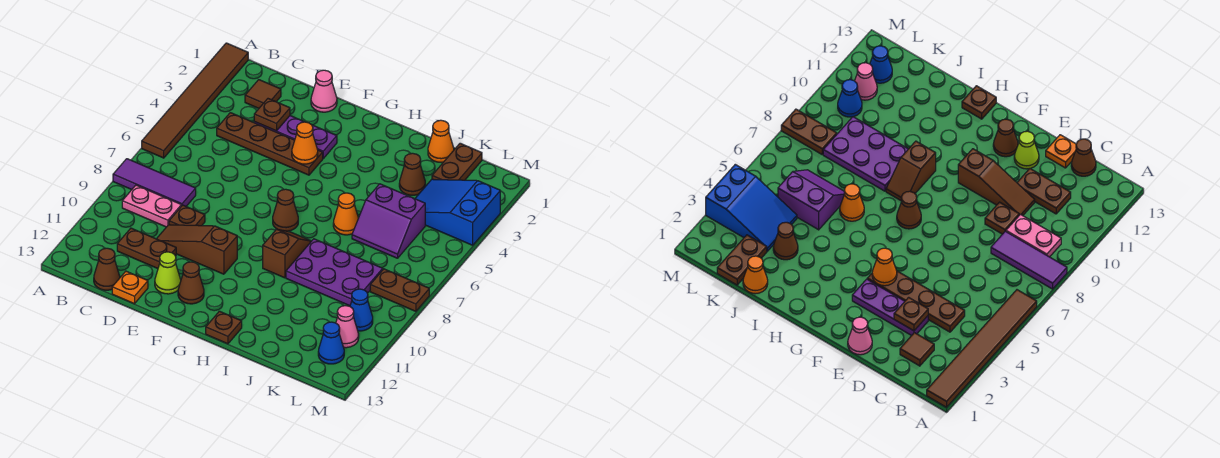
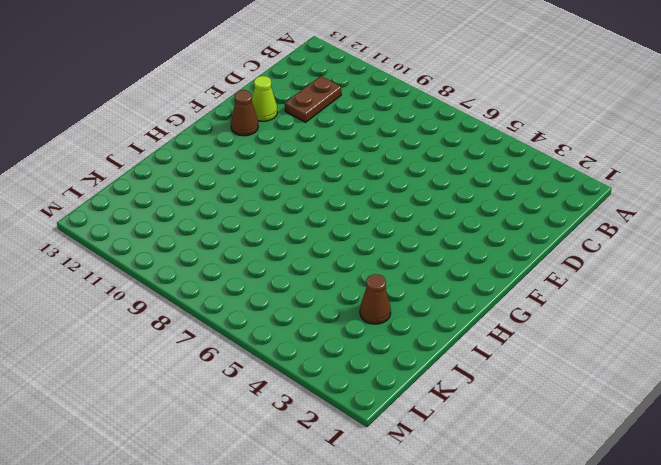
none -> brown 1x6 tile [142,43,248,158]
none -> purple 1x3 tile [113,159,196,206]
none -> pink 1x2 plate [122,185,181,227]
none -> brown 1x1 tile [245,80,281,108]

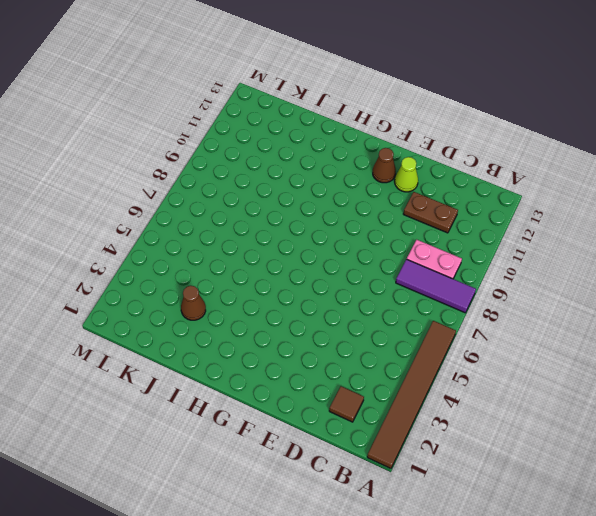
none -> brown 1x4 plate [217,113,323,175]
none -> brown 1x1 cone [94,248,120,290]
none -> purple 1x3 plate [254,116,337,158]
none -> brown 1x1 plate [169,205,205,226]

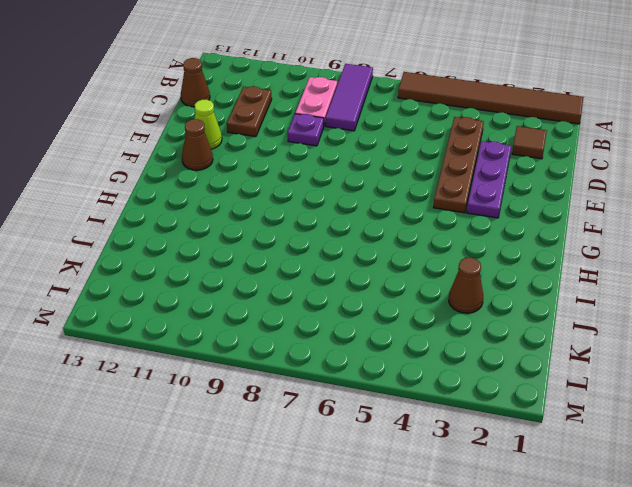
purple 1x1 plate [288,114,324,146] -> brown 1x1 plate [169,205,205,226]
none -> brown 1x3 slope [157,225,237,274]
none -> orange 1x1 plate [112,271,148,304]
none -> pink 1x1 cone [311,70,337,112]
none -> brown 1x1 cone [273,189,298,231]

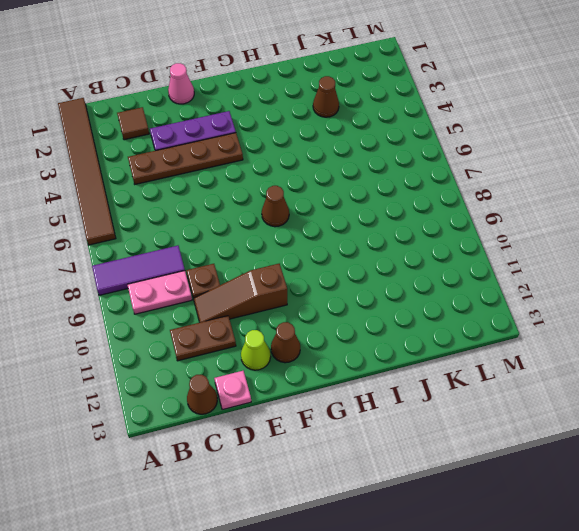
pink 1x1 plate [214,371,251,410] -> orange 1x1 plate [112,271,148,304]
none -> brown 1x2 slope [263,229,311,278]
none -> brown 1x1 plate [206,311,242,344]
none -> orange 1x1 cone [333,193,358,235]
none -> purple 2x3 plate [286,239,383,306]

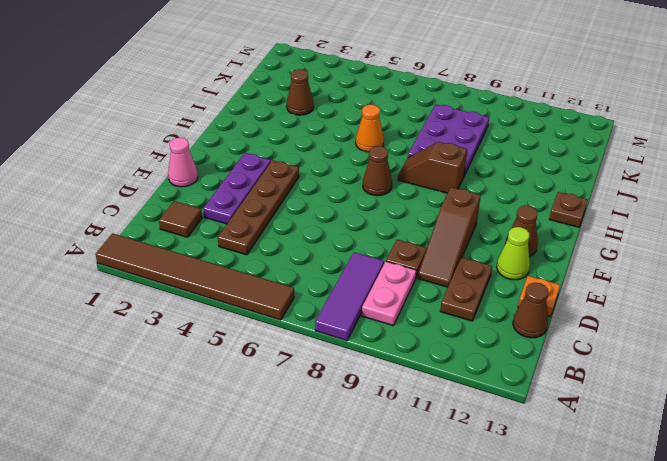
none -> orange 1x1 cone [428,120,454,162]
none -> purple 2x2 slope [352,184,425,258]
none -> brown 1x2 plate [432,143,482,180]
none -> blue 2x3 slope [415,179,500,245]

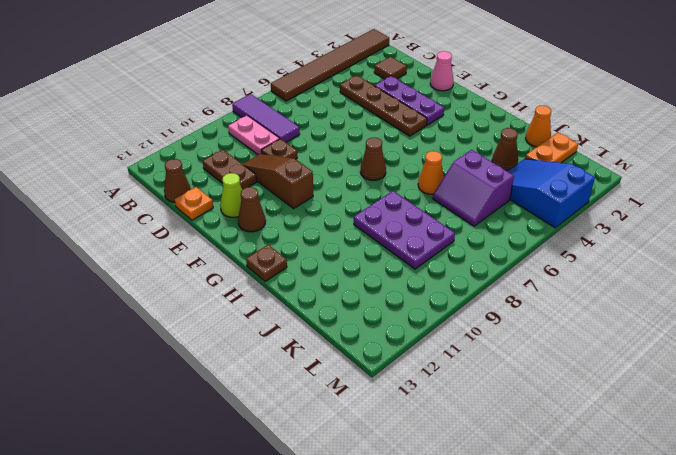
orange 1x2 plate [525,133,578,163] -> brown 1x2 plate [432,143,482,180]
none -> brown 1x2 slope [263,229,311,278]
none -> brown 1x2 plate [370,269,429,311]
none -> blue 1x1 cone [350,289,373,331]
none -> pink 1x1 cone [336,306,359,348]

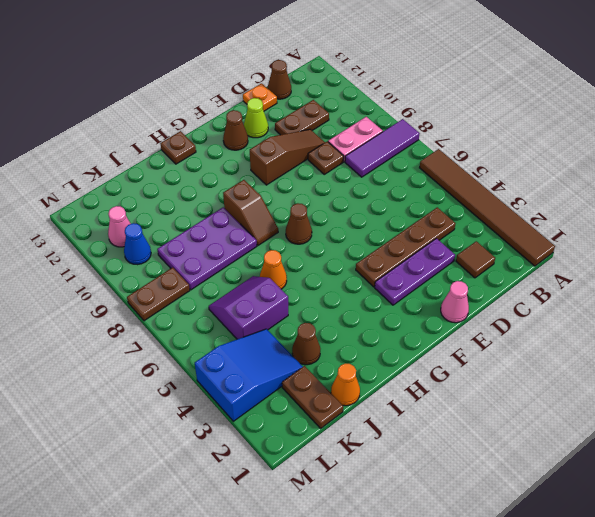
none -> blue 1x1 cone [318,322,344,364]
none -> brown 1x1 plate [254,99,290,131]
none -> orange 1x1 cone [292,122,318,164]

